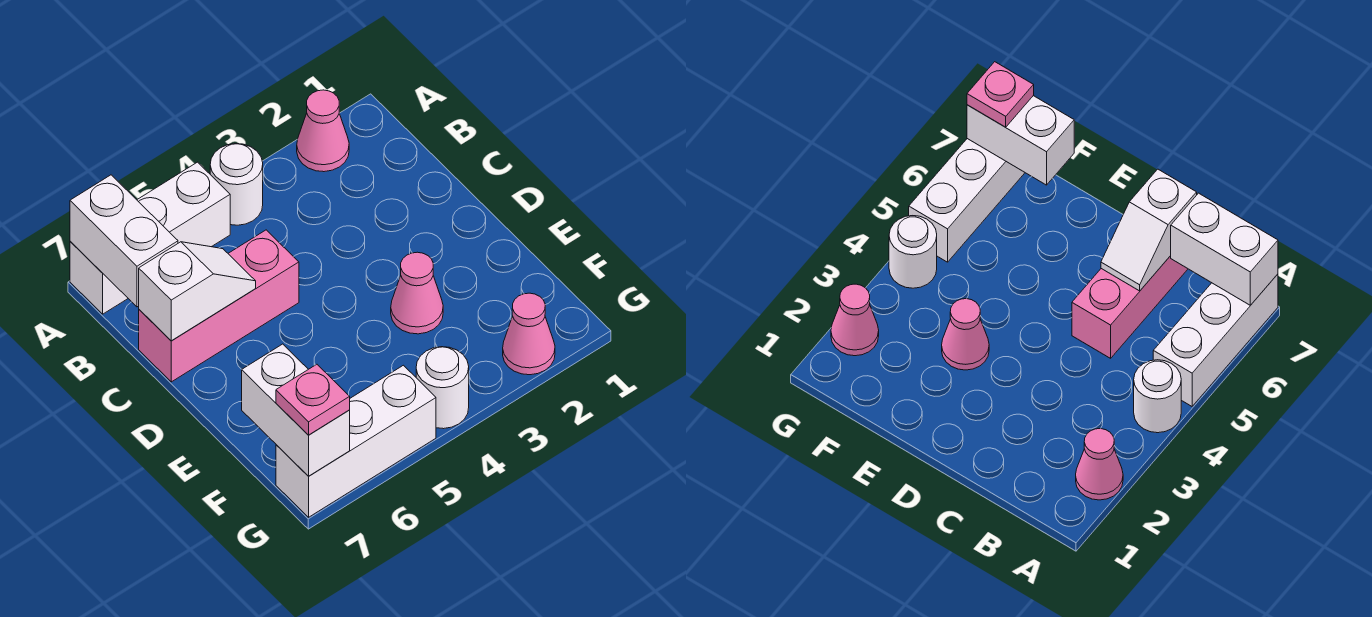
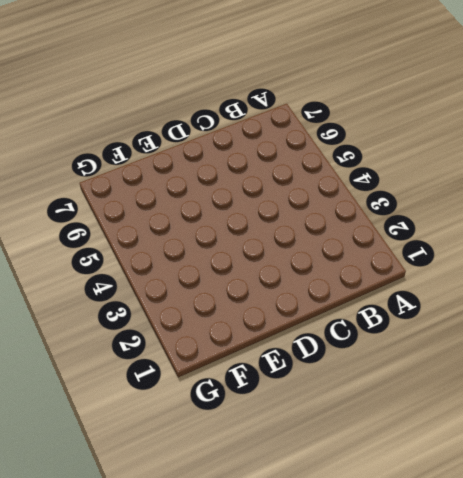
none -> pink 1x1 cone [297,90,349,172]
none -> white 1x1 round brick [210,144,263,225]
none -> white 1x3 brick [70,162,230,314]

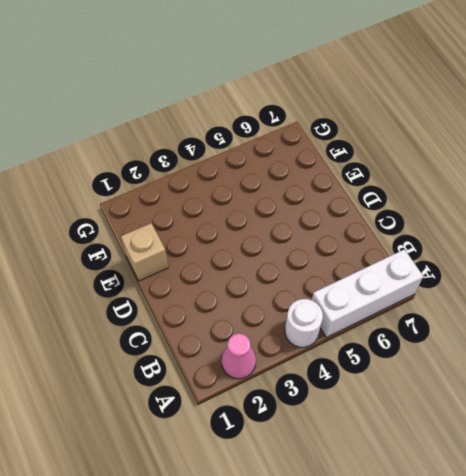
tan 1x1 brick [121,223,168,281] -> none
none -> pink 1x3 brick [139,230,299,382]
none -> pink 1x1 cone [391,252,443,334]
none -> pink 1x1 cone [503,293,555,375]

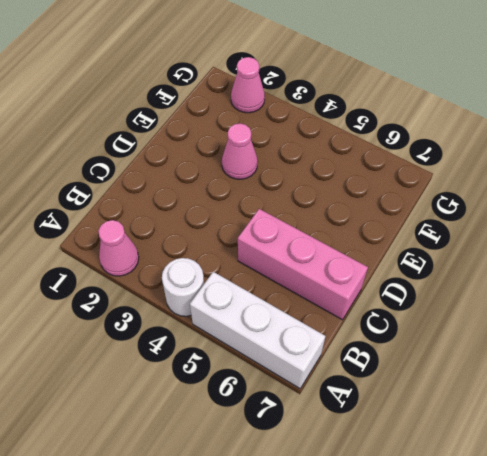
none -> white 1x1 round brick [416,347,469,429]
none -> white 1x3 brick [276,365,436,517]
none -> white 1x2 brick [70,175,178,307]

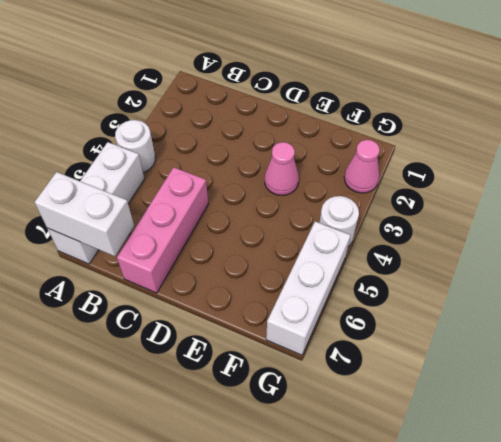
none -> pink 1x1 cone [297,90,349,172]
none -> white 1x2 slope [139,242,256,341]
none -> white 1x2 brick [242,344,350,476]

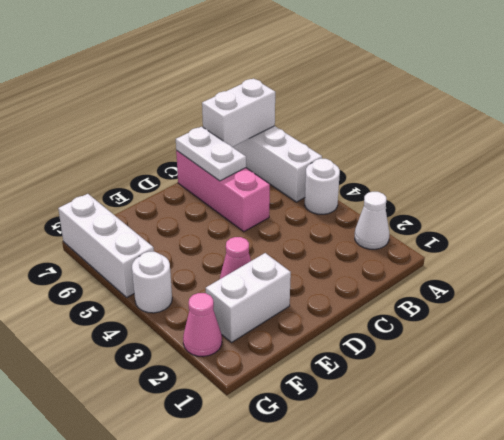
white 1x1 cone [355,192,389,249] -> pink 1x1 cone [297,90,349,172]
white 1x2 plate [176,127,246,181] -> white 1x2 slope [139,242,256,341]
white 1x2 brick [206,253,291,343] -> white 1x2 brick moved to [242,344,350,476]
none -> pink 1x1 plate [276,364,350,435]

